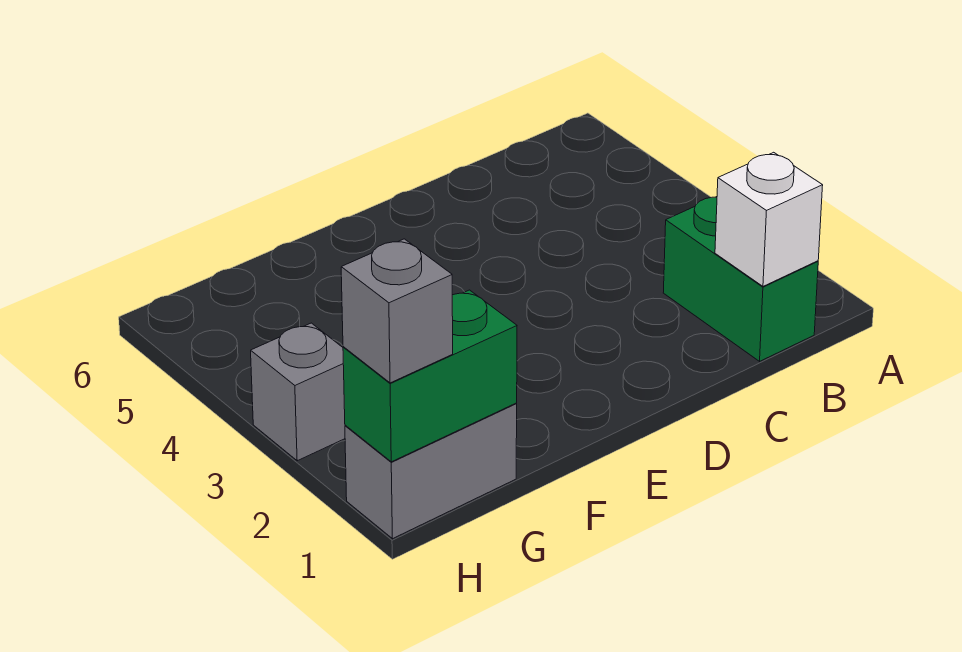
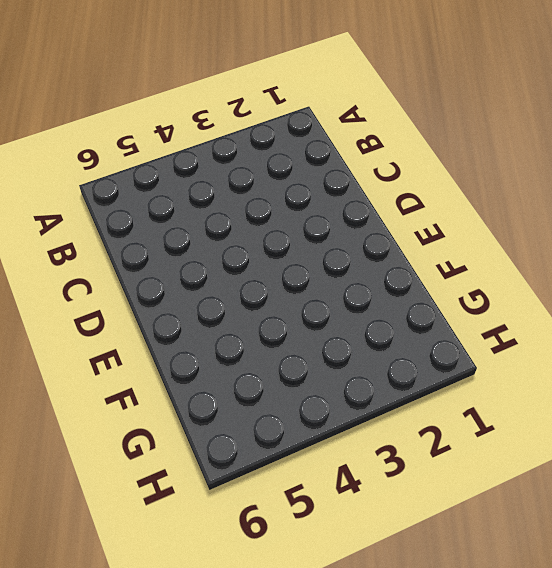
none -> green 1x2 brick [663,197,818,361]
none -> grey 1x2 brick [345,403,517,539]

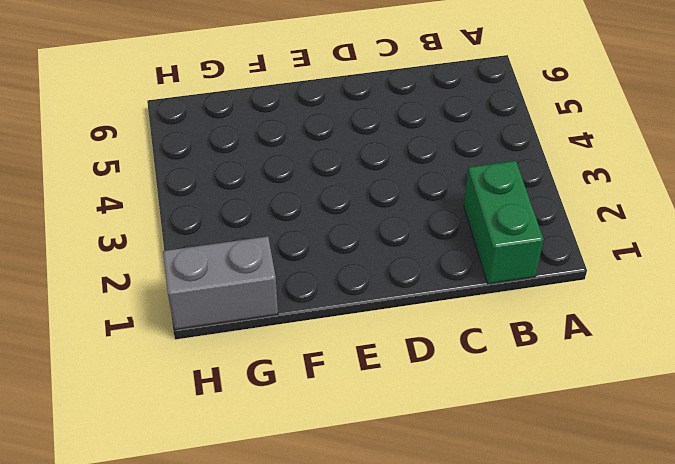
none -> grey 1x1 brick [251,323,345,461]
none -> white 1x1 brick [715,152,823,286]

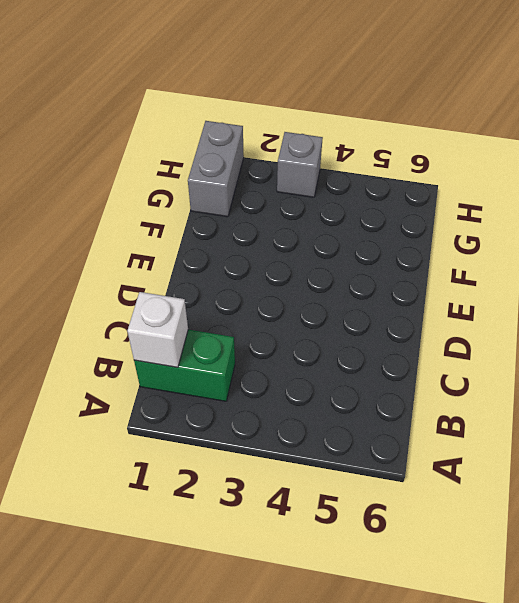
none -> green 1x2 brick [343,290,517,462]
none -> grey 1x1 brick [341,239,453,383]

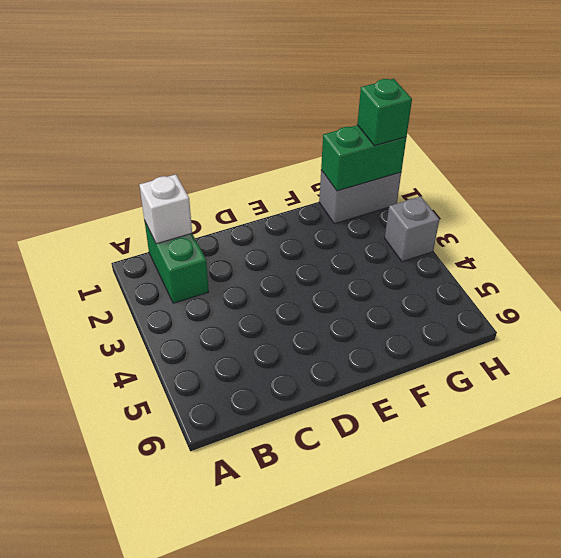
green 1x1 brick [357,79,412,146] -> grey 1x1 brick [341,239,453,383]

